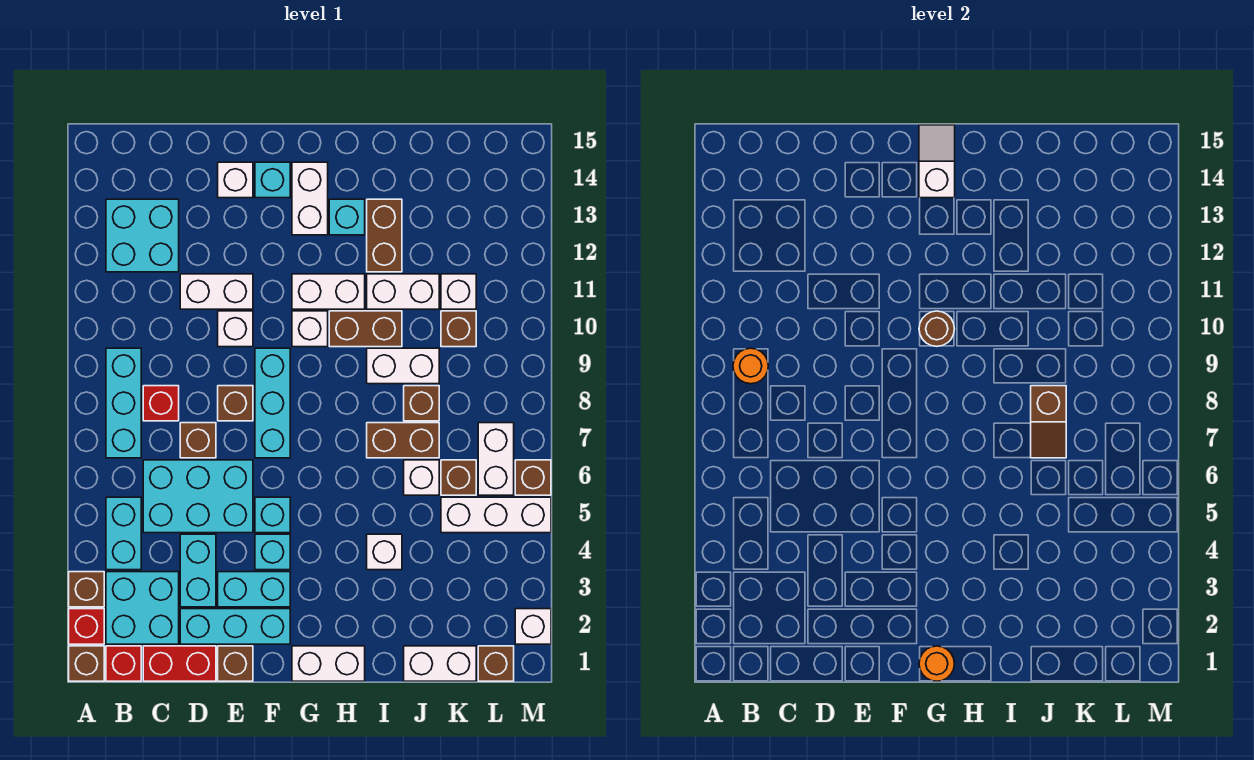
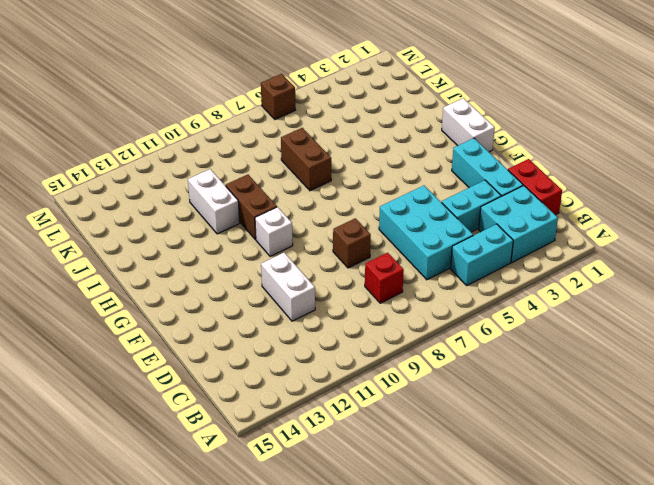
none -> brown 1x1 brick [69,646,104,681]
none -> red 1x1 brick [69,609,104,644]
none -> brown 1x1 brick [69,572,104,607]
none -> red 1x1 brick [106,646,141,681]

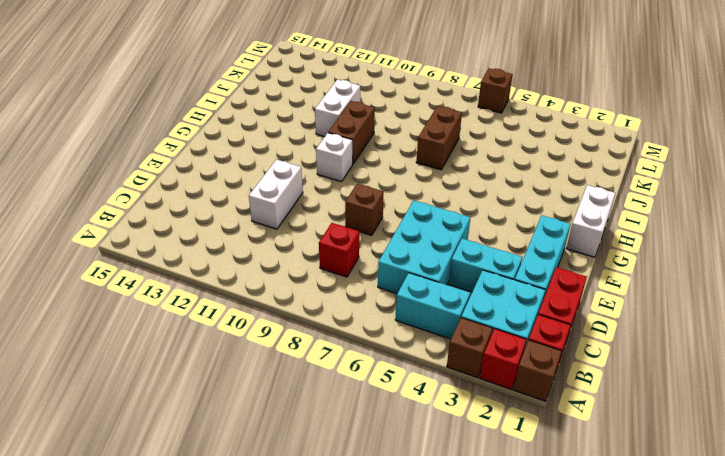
none -> cyan 1x3 brick [106,348,141,458]
none -> cyan 2x2 brick [106,199,179,272]
none -> brown 1x1 brick [180,423,216,458]
none -> brown 1x1 brick [218,646,253,681]

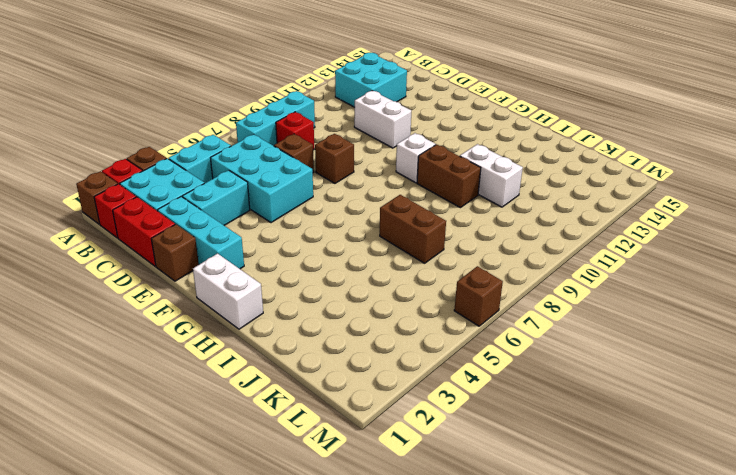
none -> cyan 1x2 brick [218,572,290,607]
none -> white 1x1 brick [218,311,253,347]
none -> white 1x1 brick [218,162,253,198]
none -> cyan 1x1 brick [255,534,290,570]

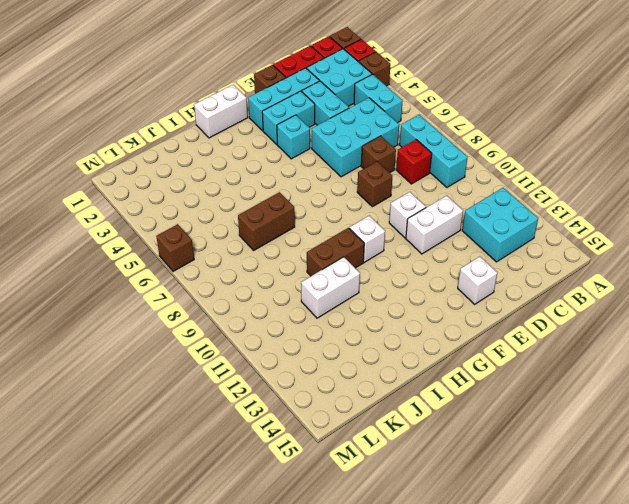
none -> cyan 1x1 brick [255,497,290,533]
none -> cyan 1x3 brick [255,348,290,458]
none -> cyan 1x1 brick [255,162,290,198]
none -> white 1x2 brick [292,274,365,309]

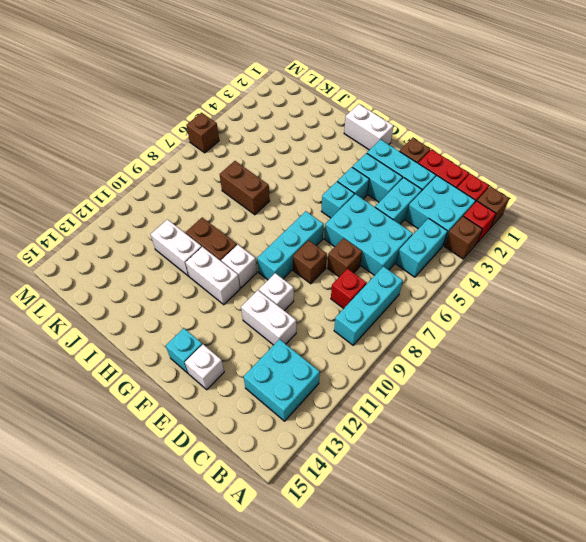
none -> white 1x2 brick [292,162,328,235]
none -> cyan 1x1 brick [329,199,365,235]
none -> white 1x1 brick [367,534,402,570]
none -> white 1x2 brick [367,348,439,384]

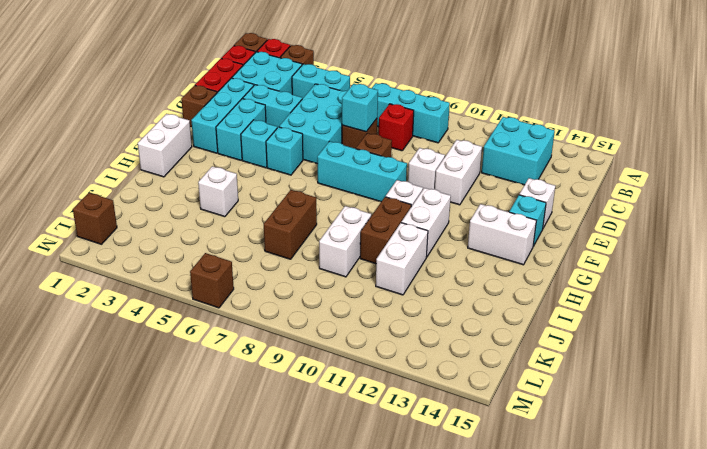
cyan 1x1 brick [342,84,378,132] -> cyan 1x1 brick moved to [329,199,365,235]
none -> brown 1x2 brick [367,199,402,272]
none -> white 1x2 brick [404,646,476,681]
none -> white 1x1 brick [404,460,439,495]
none -> brown 1x1 brick [404,386,439,421]

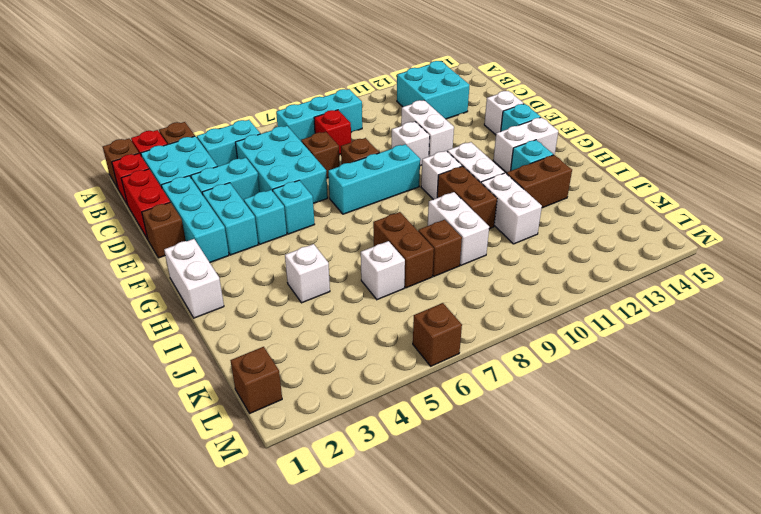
none -> white 1x2 brick [404,646,476,681]
none -> white 1x3 brick [441,497,551,533]
none -> brown 1x1 brick [441,460,476,495]
none -> brown 1x1 brick [441,311,476,347]

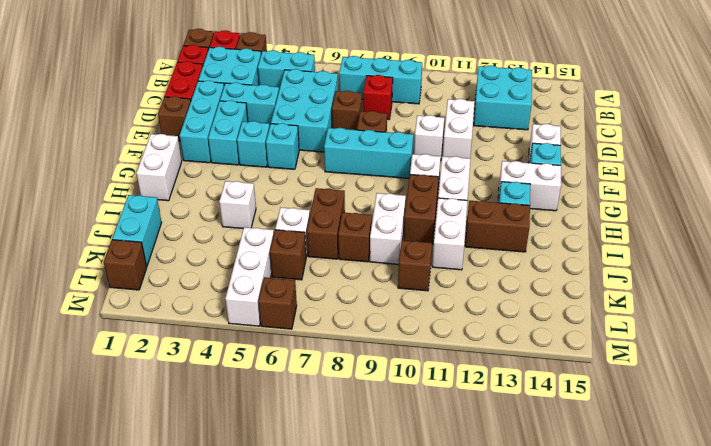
cyan 1x2 brick [112,195,162,266] -> white 1x2 brick [404,646,476,681]
none -> white 1x1 brick [441,274,476,309]
none -> white 1x2 brick [478,423,514,495]
none -> white 1x1 brick [515,609,551,644]
none -> orange 1x1 round brick [733,348,768,384]

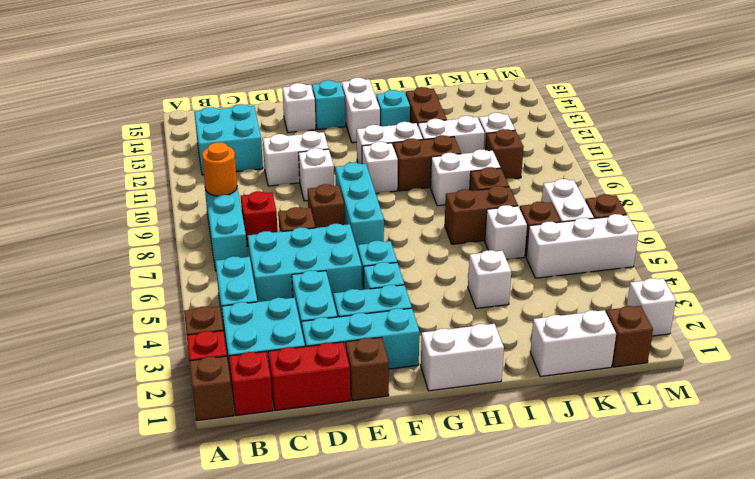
none -> orange 1x1 round brick [919,646,954,681]
none -> brown 1x1 round brick [919,311,954,346]
none -> white 1x2 slope [919,125,955,198]
none -> brown 1x2 slope [1031,386,1066,458]

